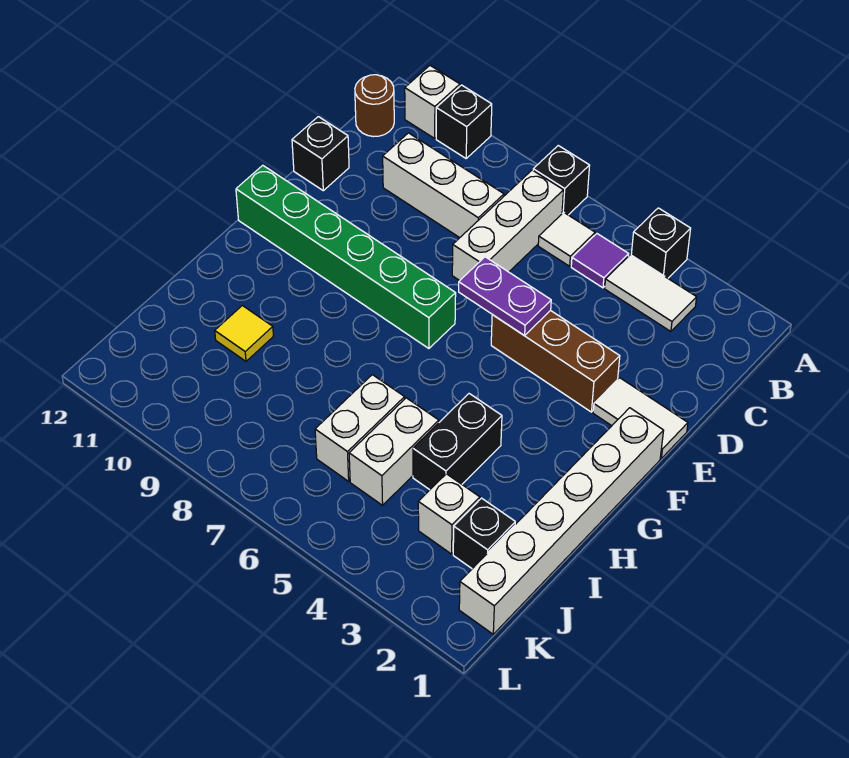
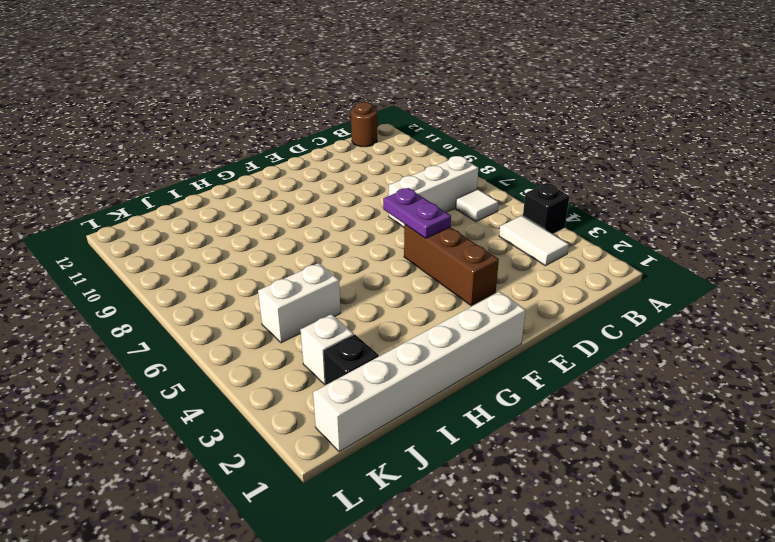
none -> black 1x1 brick [533,146,590,215]
none -> black 1x1 brick [436,85,492,158]
none -> white 1x1 brick [405,66,460,138]

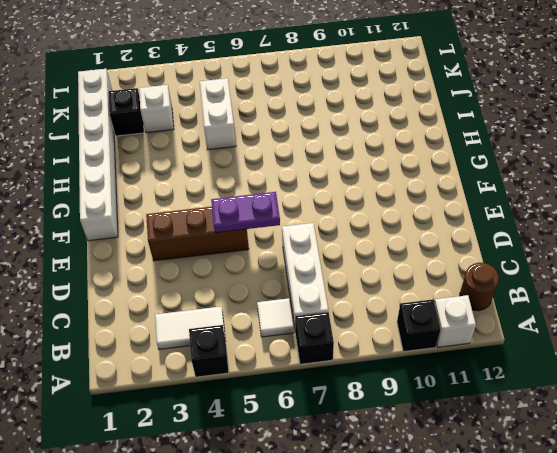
none -> purple 1x1 tile [571,234,629,288]
none -> white 1x3 brick [383,133,504,238]
none -> black 1x1 brick [292,117,349,191]

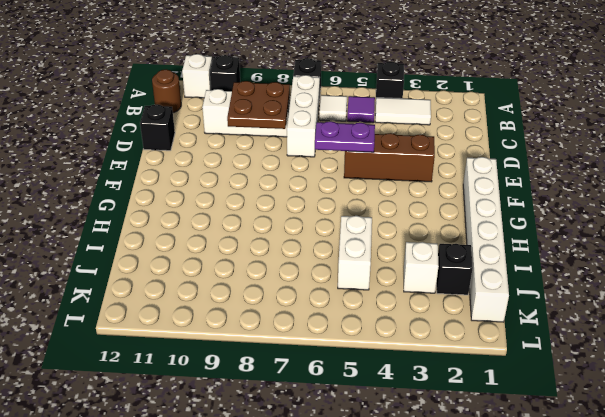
brown 2x2 plate [227,81,290,129] -> none
none -> white 1x2 tile [593,378,688,458]
none -> green 1x6 brick [236,165,456,348]
none -> black 1x2 brick [413,394,502,490]

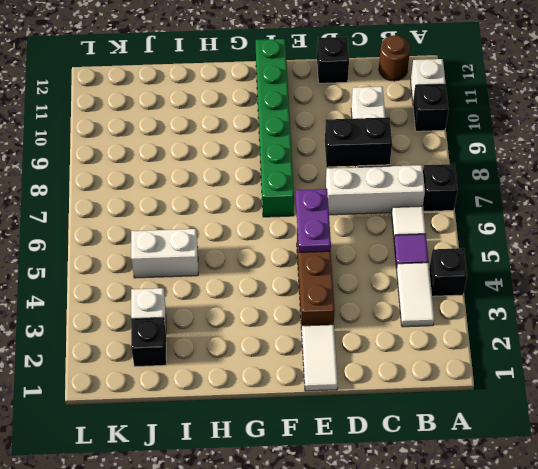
black 1x2 brick [325,117,392,167] -> black 1x2 brick moved to [413,394,502,490]
none -> white 1x6 brick [459,408,664,634]
none -> white 1x2 brick [315,375,405,481]
none -> yellow 1x1 tile [215,305,273,361]

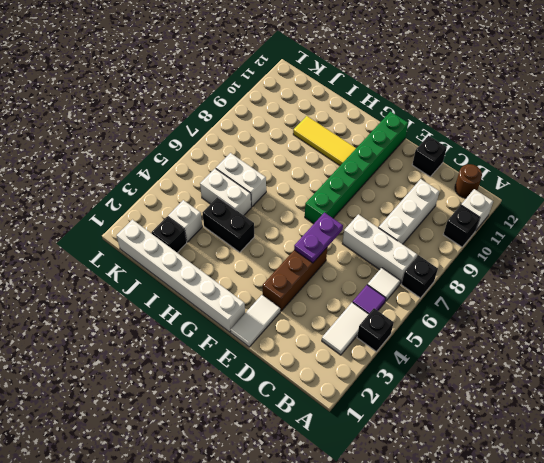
yellow 1x3 tile [293,116,356,166] -> yellow 1x1 tile [215,305,273,361]

